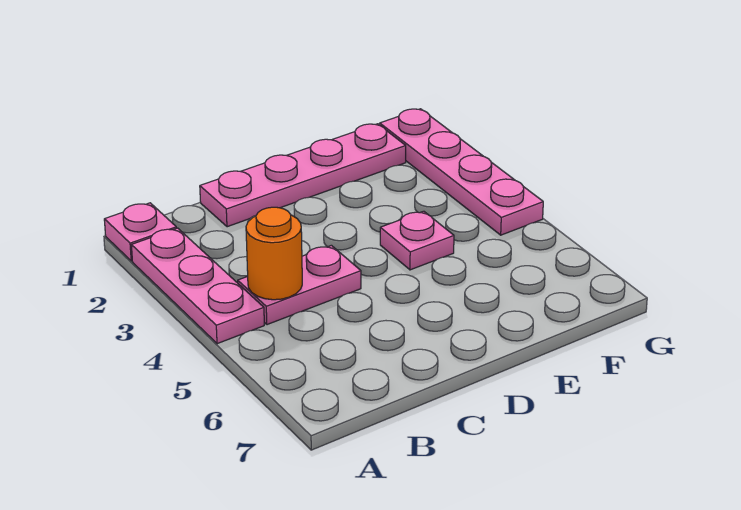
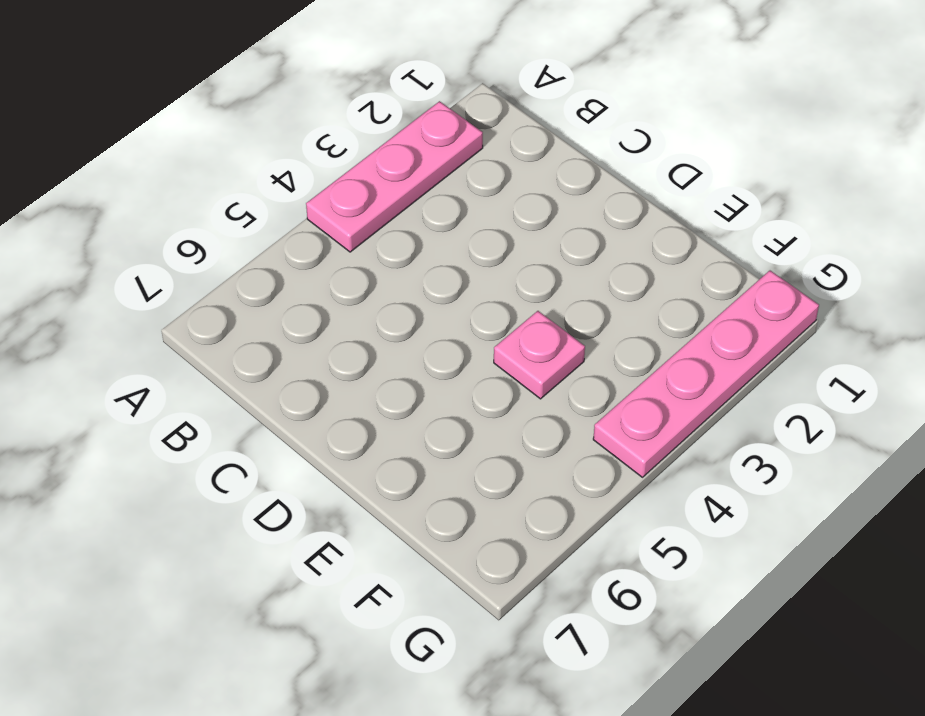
none -> pink 1x1 plate [104,203,176,261]
none -> pink 1x2 plate [238,245,361,325]

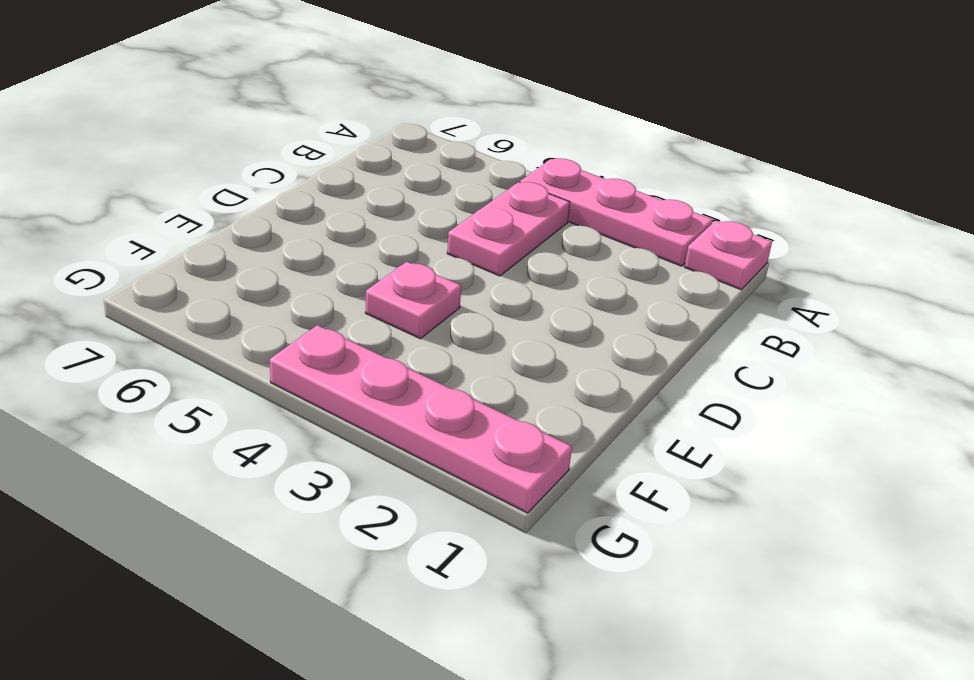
none -> pink 1x4 plate [200,124,406,227]
none -> orange 1x1 round brick [246,207,302,300]

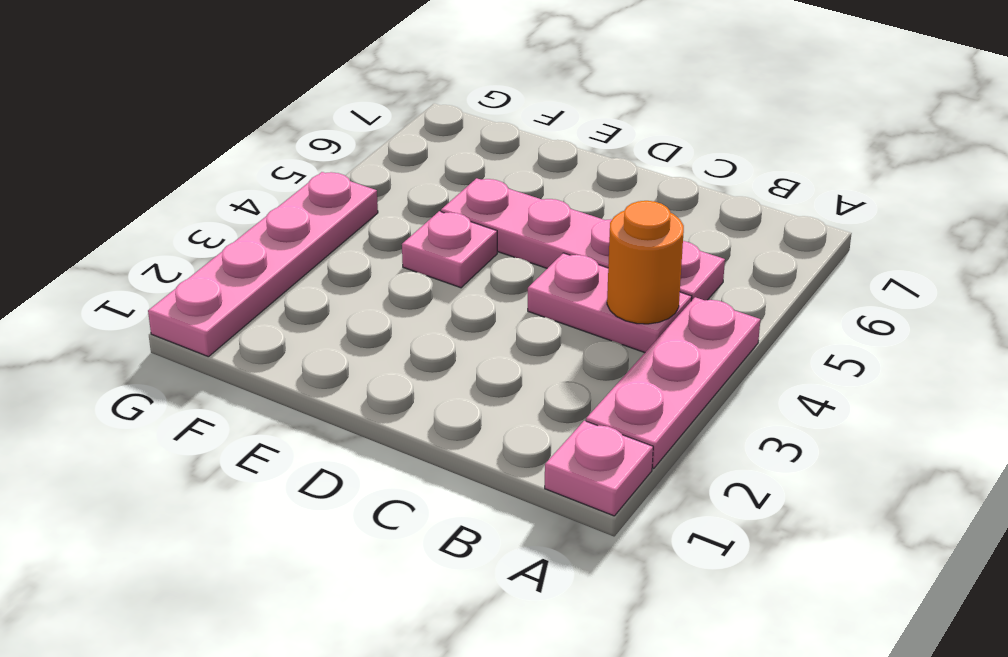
pink 1x4 plate [441,178,725,301] -> pink 1x4 plate moved to [200,124,406,227]

